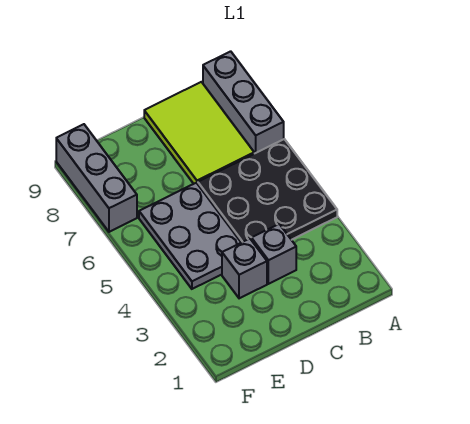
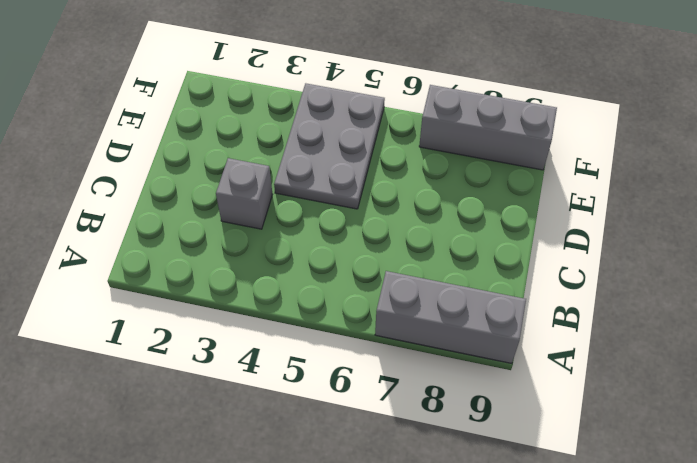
grey 2x3 plate [274,83,385,209] -> grey 2x3 plate turned to [139,183,241,289]
none -> black 3x3 plate [198,139,337,243]
none -> lime 2x3 tile [144,82,254,184]

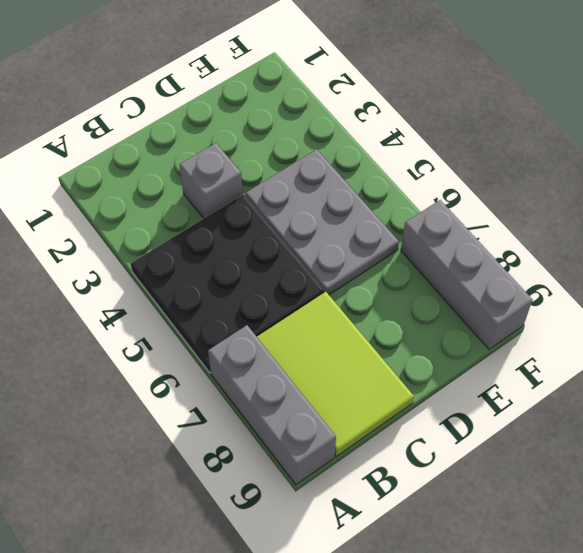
none -> grey 1x1 brick [222,239,267,298]

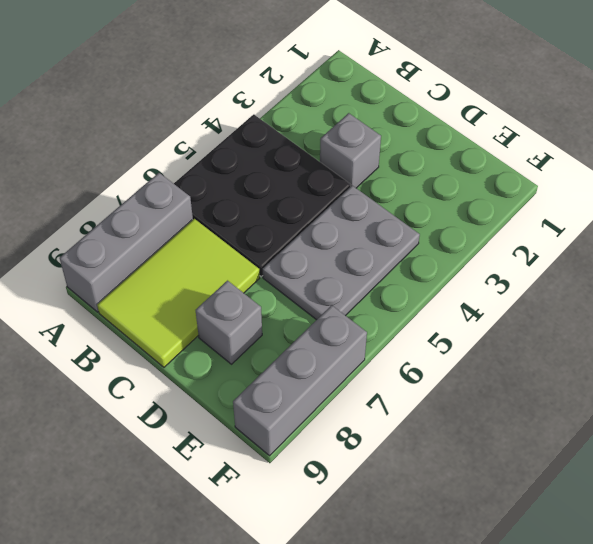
grey 1x1 brick [196,281,262,364] -> grey 1x1 brick moved to [222,239,267,298]

